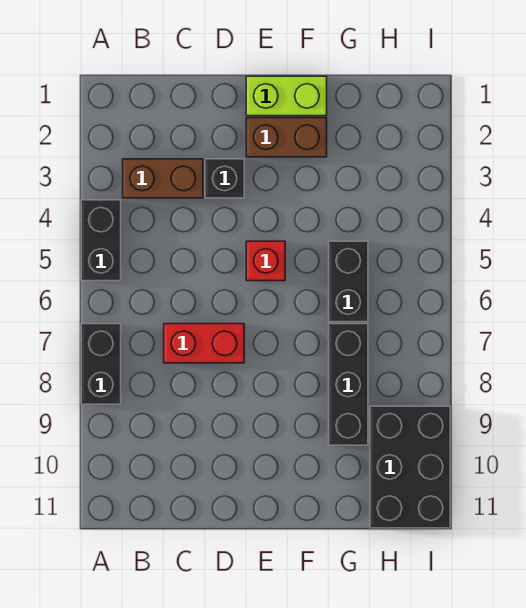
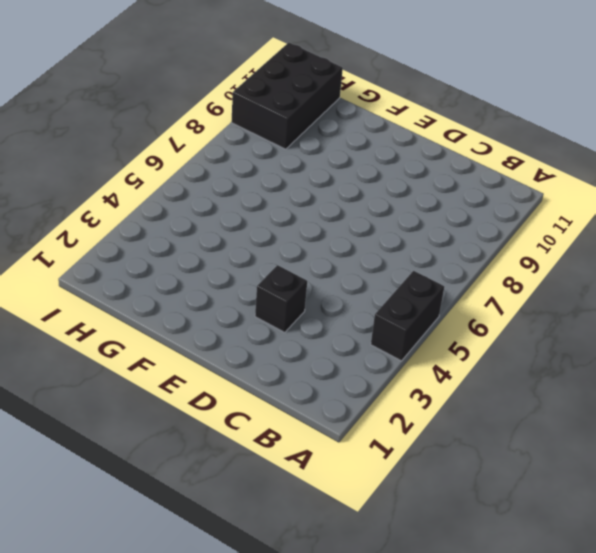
none -> black 1x2 brick [81,324,121,404]
none -> brown 1x2 brick [123,159,203,198]

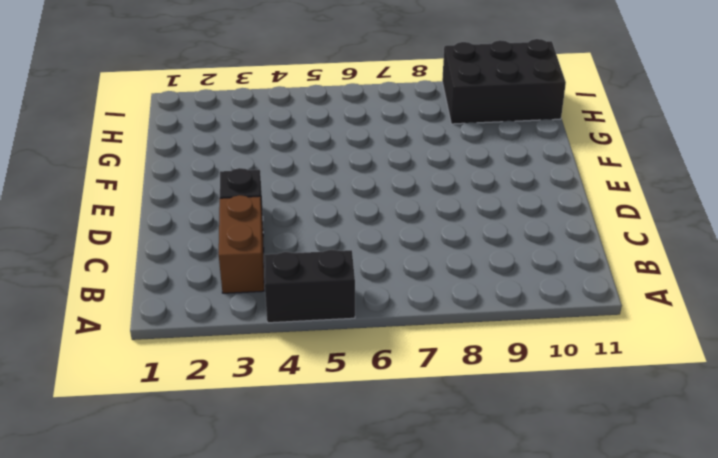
none -> black 1x2 brick [81,324,121,404]
none -> red 1x2 brick [164,324,244,363]

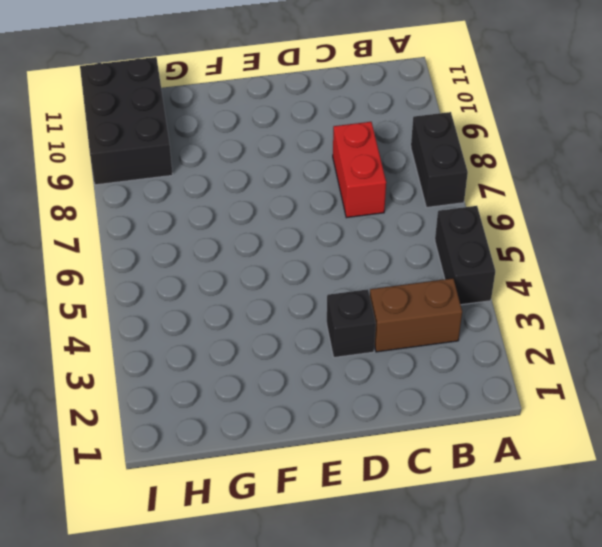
red 1x2 brick [333,122,386,218] -> red 1x2 brick turned to [164,324,244,363]
none -> lime 1x2 brick [246,76,327,116]
none -> brown 1x2 brick [246,118,327,157]

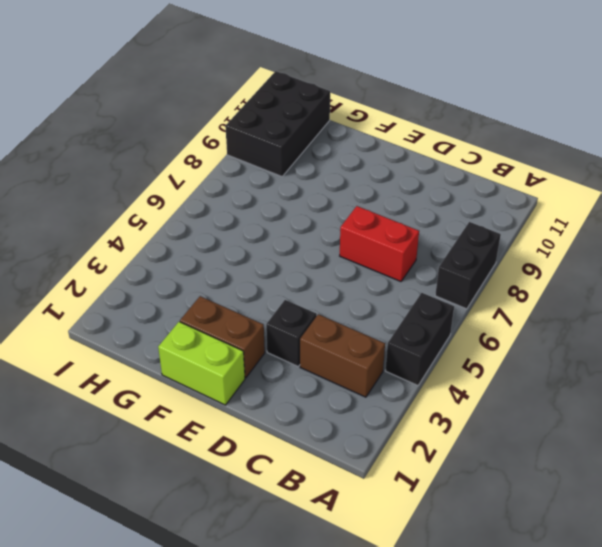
none -> red 1x1 brick [246,241,285,281]
none -> black 1x2 brick [329,241,368,322]

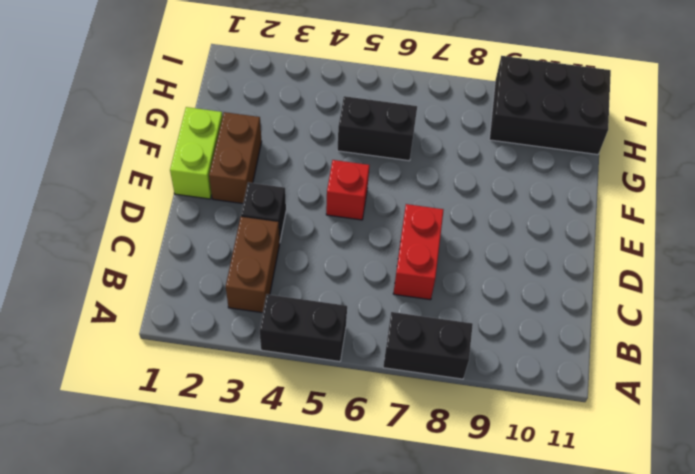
none -> black 1x3 brick [329,324,368,445]

